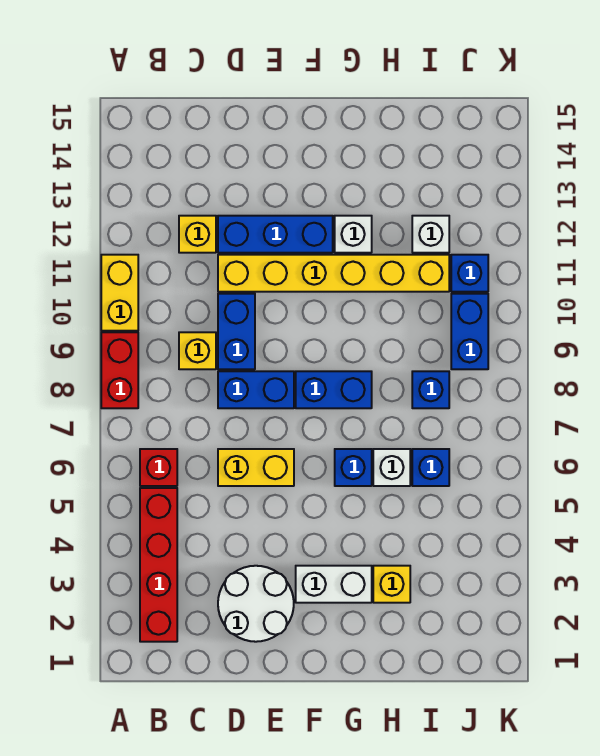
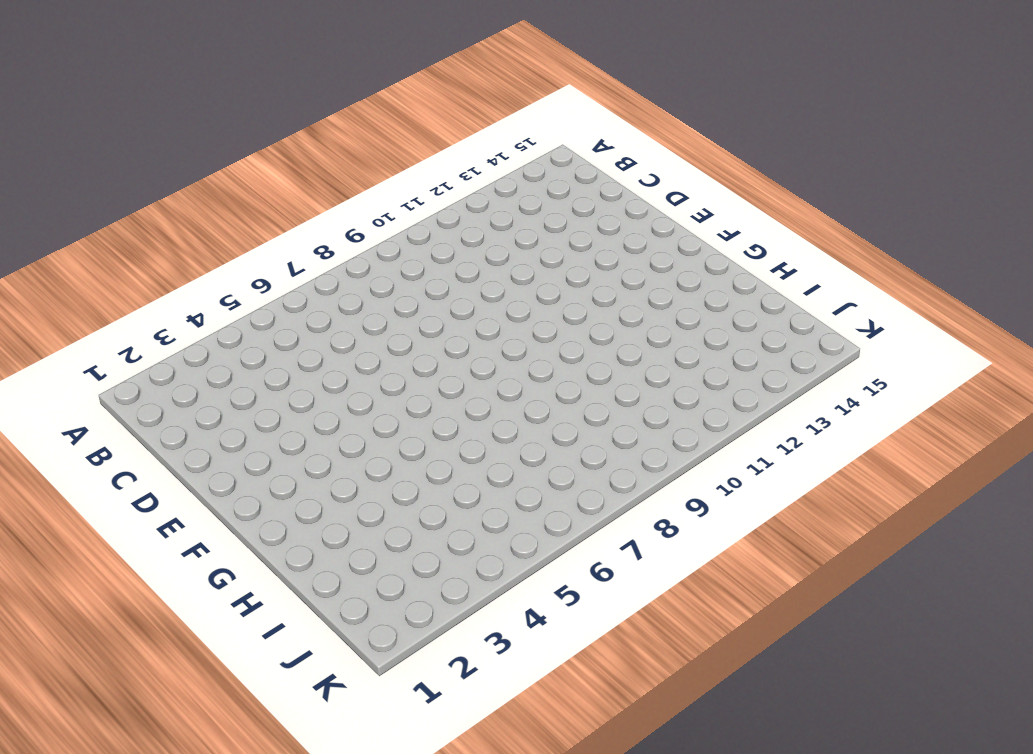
none -> red 1x2 brick [101,332,138,408]
none -> yellow 1x2 brick [101,255,138,331]
none -> red 1x4 brick [140,488,177,642]

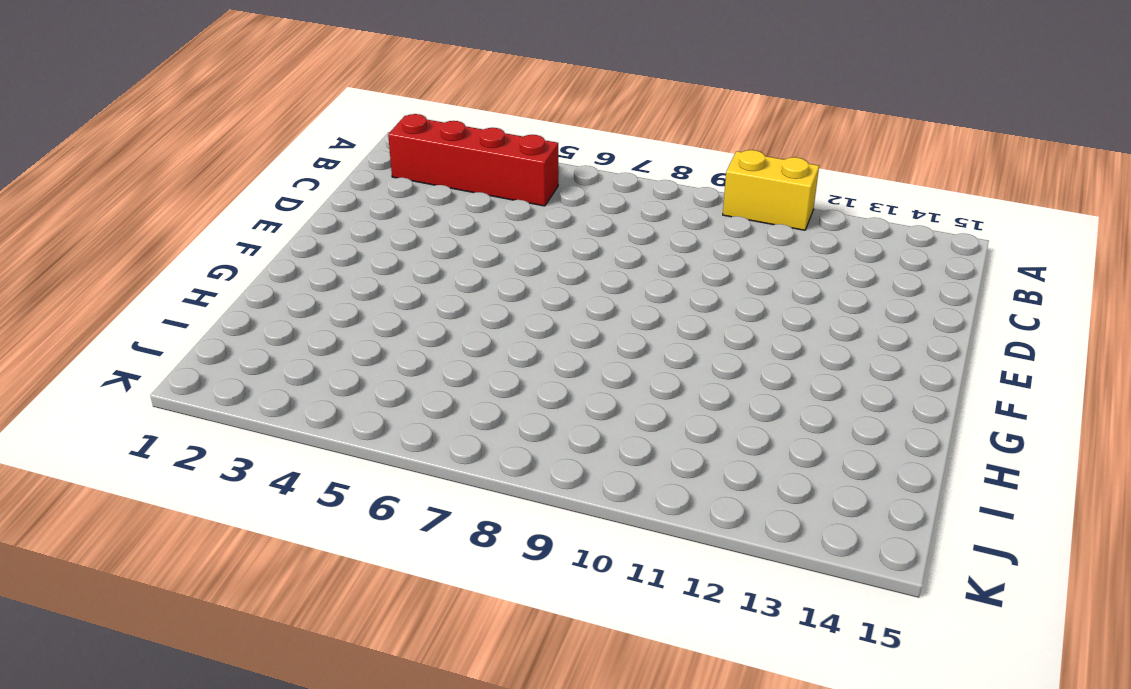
none -> red 1x2 brick [101,332,138,408]
none -> red 1x1 brick [140,449,177,486]
none -> yellow 1x1 brick [179,332,216,369]

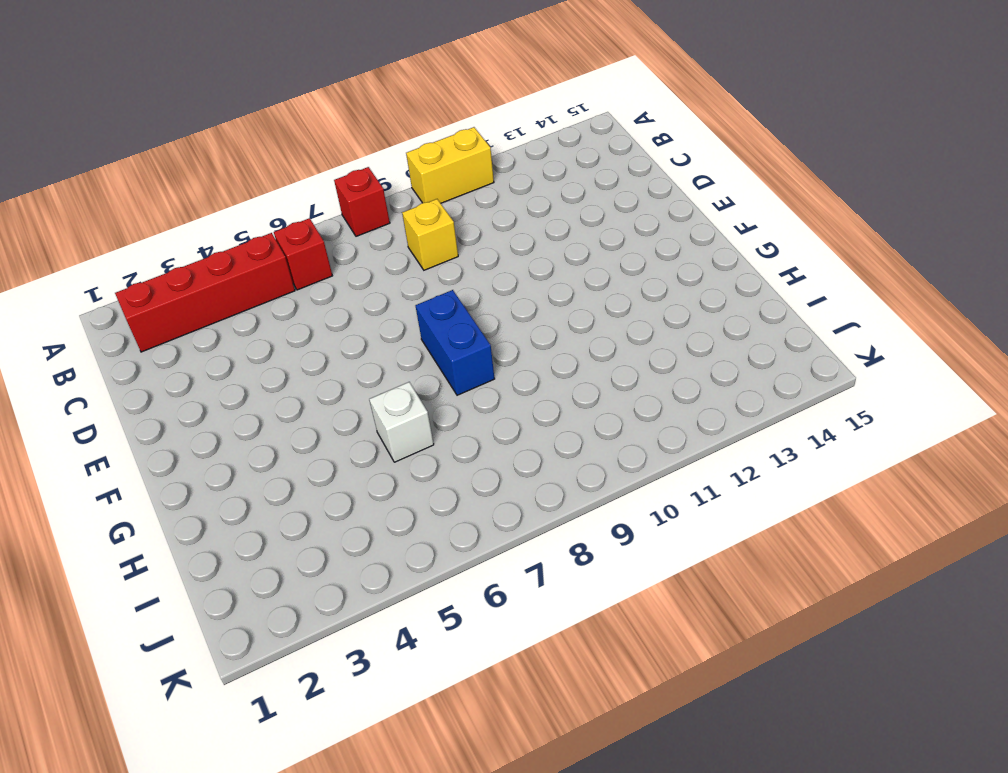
red 1x1 brick [334,167,390,236] -> red 1x2 brick [101,332,138,408]
none -> yellow 1x1 brick [179,216,216,253]
none -> white 2x2 round brick [218,566,294,642]
none -> yellow 1x2 brick [218,449,294,486]

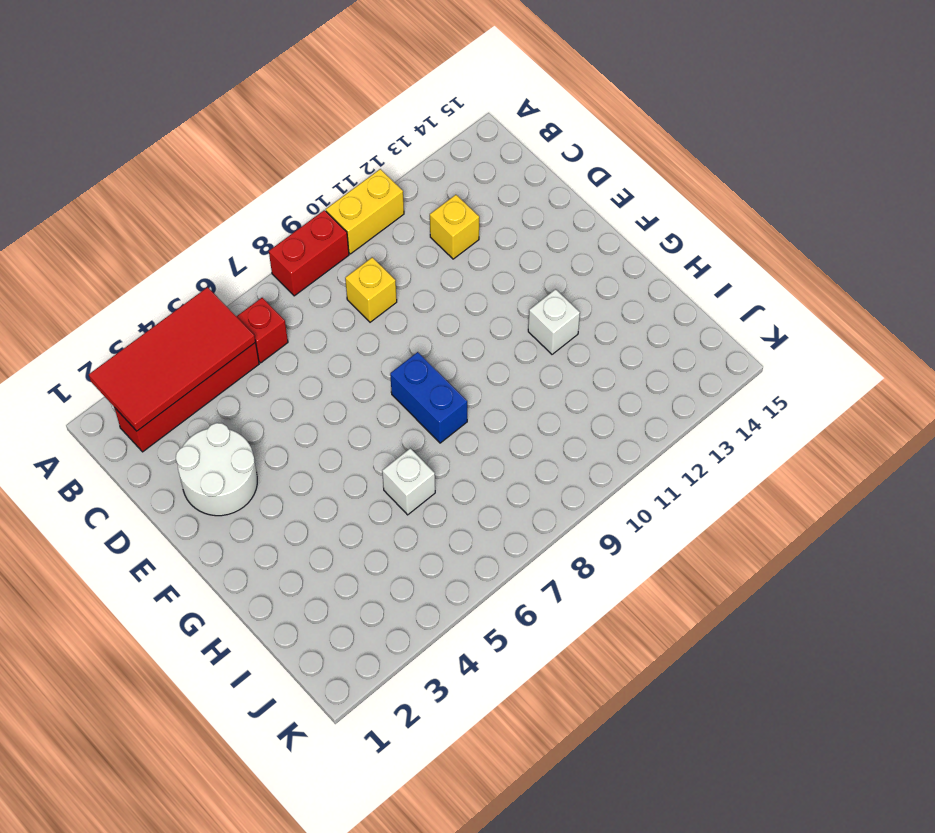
red 2x4 tile [89,287,255,431] -> none
none -> yellow 1x2 brick [218,449,294,486]
none -> blue 1x2 brick [218,371,294,408]
none -> blue 1x2 brick [218,294,255,369]

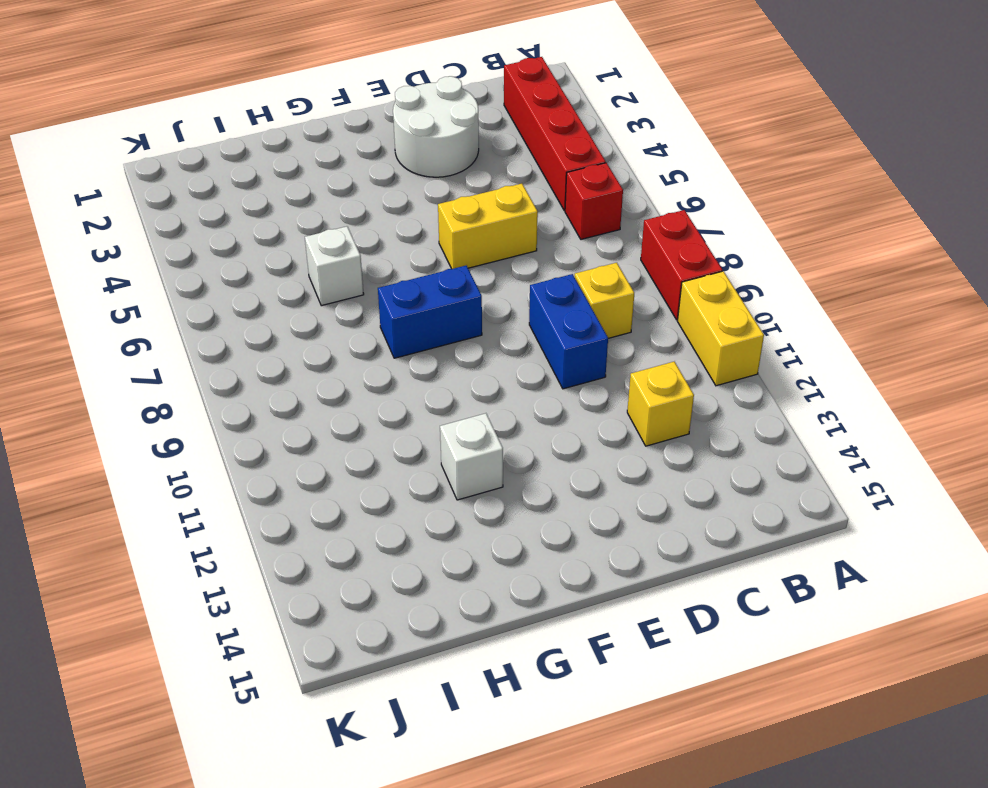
none -> blue 1x2 brick [218,371,294,408]
none -> yellow 1x6 brick [218,255,449,292]
none -> blue 1x3 brick [218,216,333,253]

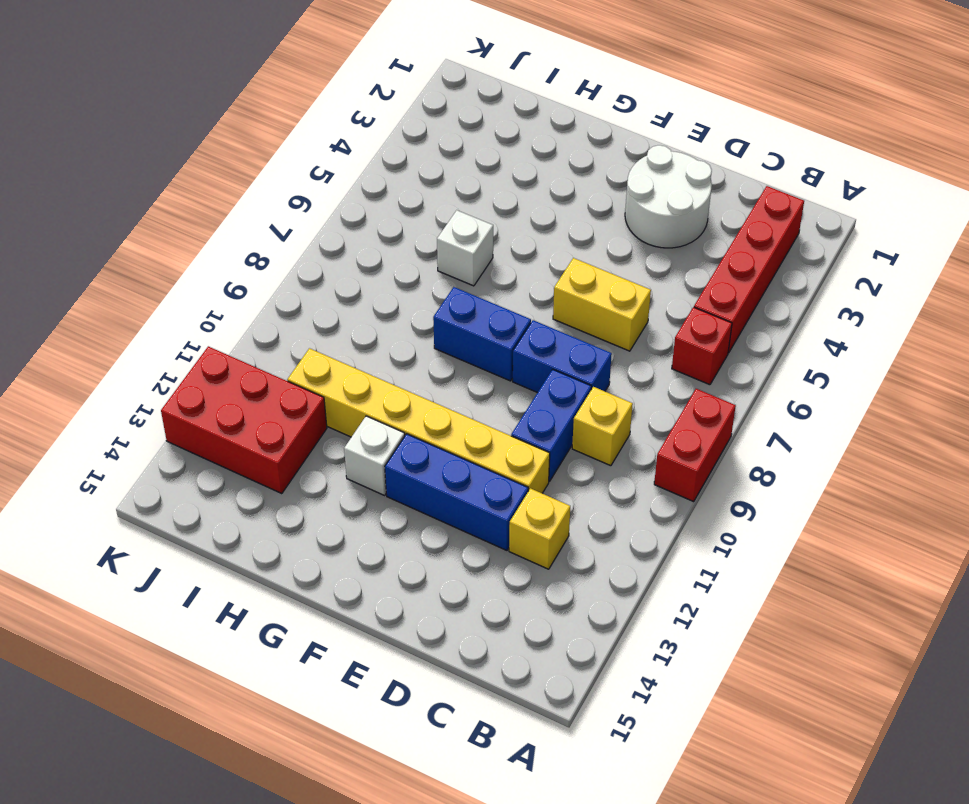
red 2x3 brick [161,346,327,494] -> white 1x1 brick [412,216,449,253]
none -> yellow 1x2 brick [101,255,138,331]
none -> white 1x2 brick [296,566,372,603]
none -> blue 1x1 brick [335,449,372,486]

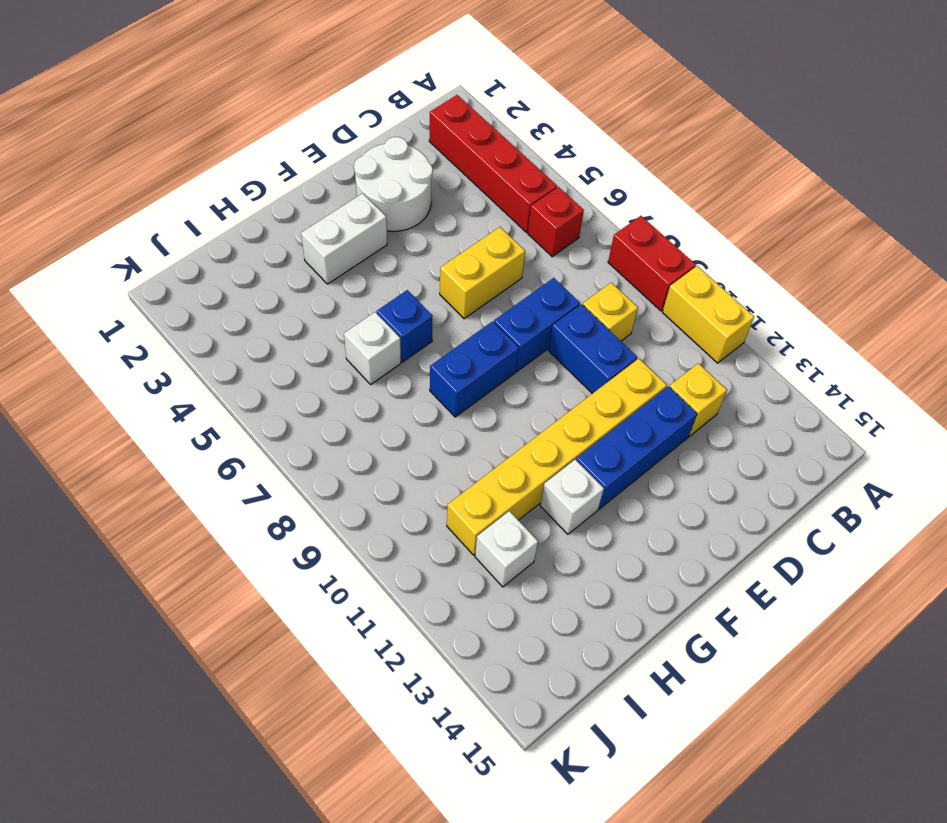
none -> yellow 1x1 brick [373,566,410,603]
none -> blue 1x1 brick [412,449,449,486]
none -> blue 1x1 brick [412,371,449,408]

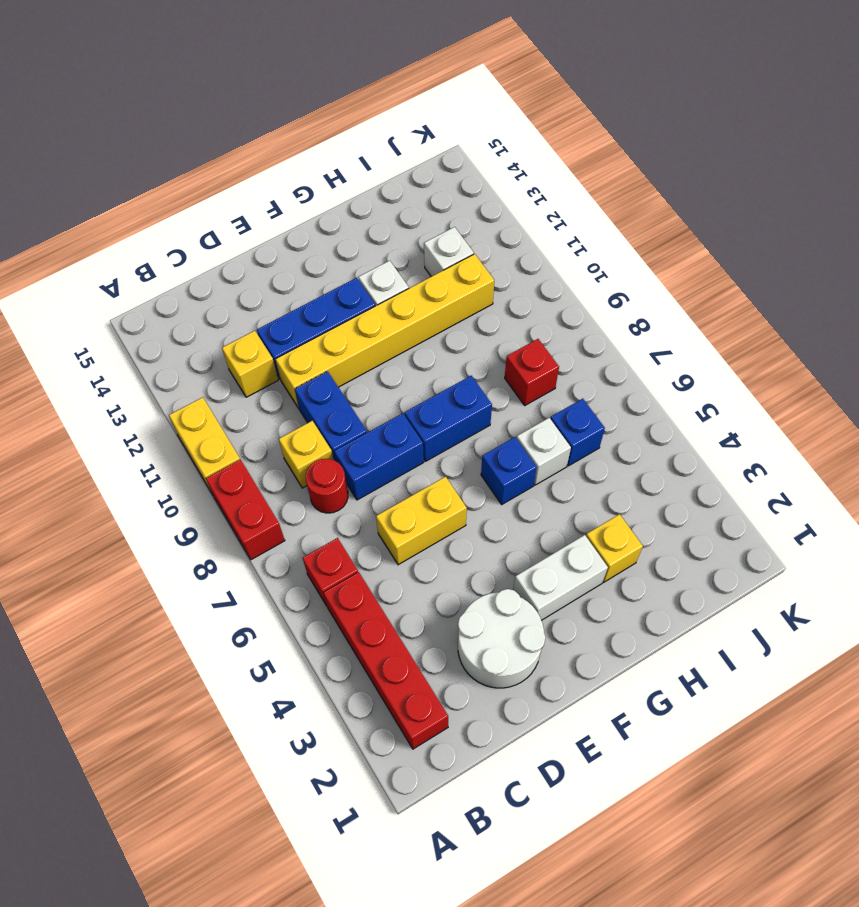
red 1x1 round brick [306,459,348,513] -> none
red 1x1 brick [505,339,559,405] -> blue 1x1 brick [412,371,449,408]
none -> blue 1x2 brick [451,294,488,369]
none -> blue 1x1 brick [451,255,488,292]

